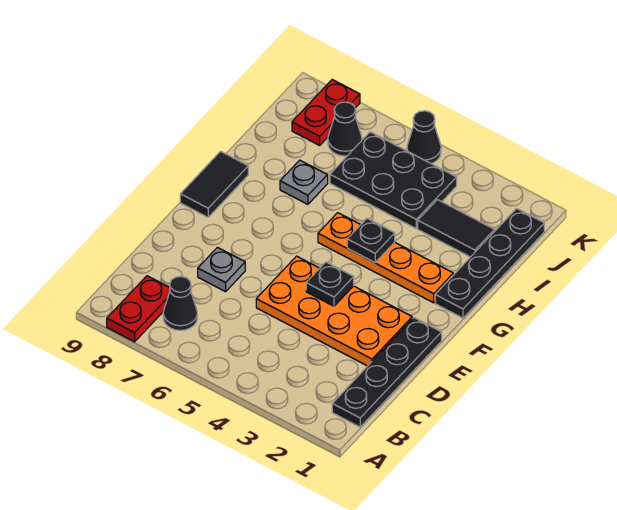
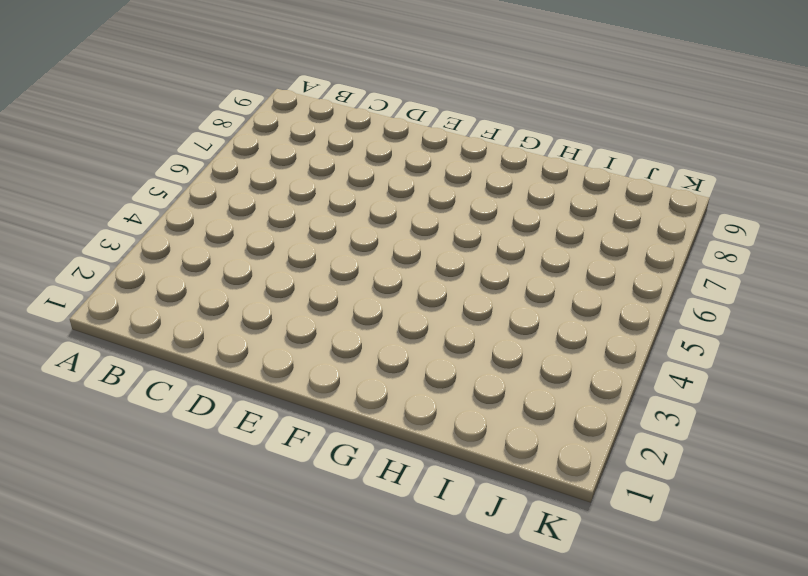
none -> red 1x2 plate [107,276,170,342]
none -> black 1x4 plate [332,318,442,427]
none -> black 1x1 cone [163,276,197,330]

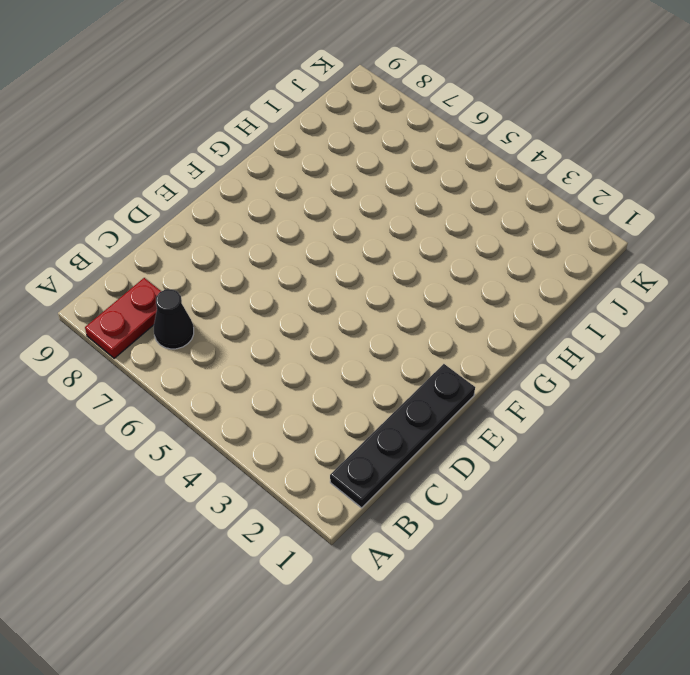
none -> orange 2x4 plate [256,256,412,366]
none -> grey 1x1 plate [198,247,245,292]
none -> black 1x2 tile [180,151,248,217]

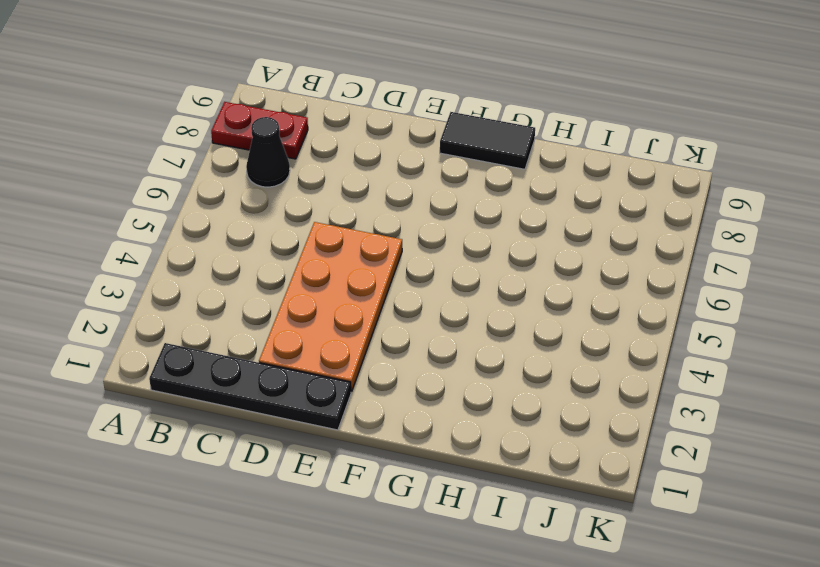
none -> grey 1x1 plate [198,247,245,292]
none -> black 1x4 plate [435,209,544,318]
none -> orange 1x4 plate [318,213,453,303]

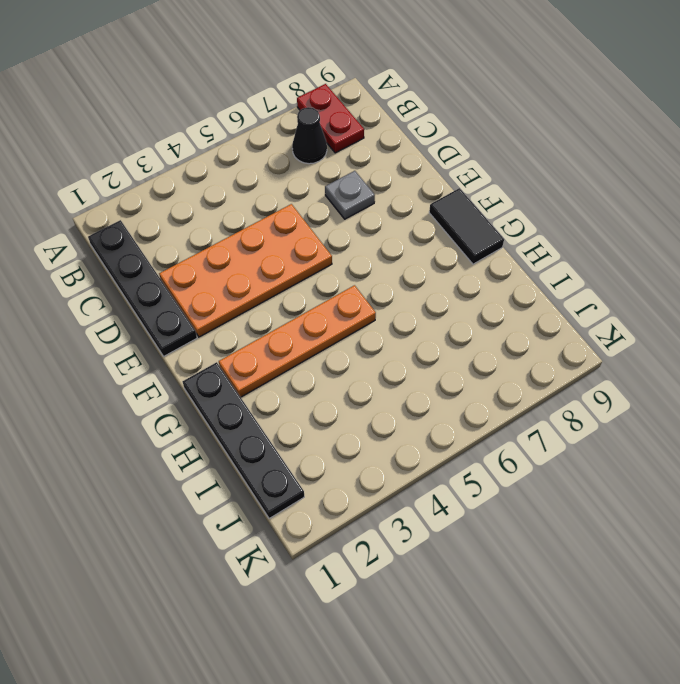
none -> grey 1x1 plate [280,160,328,204]
none -> black 1x2 tile [418,200,495,257]
none -> black 2x3 plate [330,132,457,228]

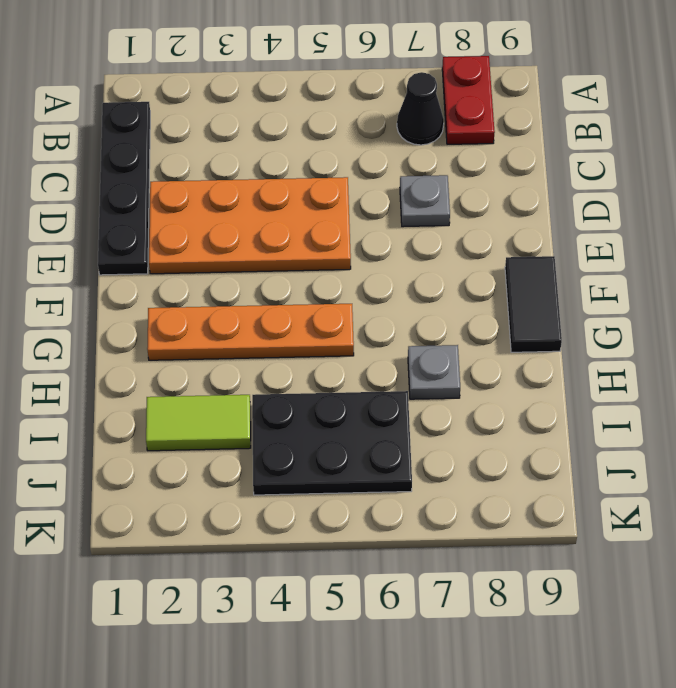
lime 1x2 tile [146,395,251,451] -> black 1x2 tile [418,200,495,257]
none -> black 1x4 plate [435,209,544,318]
none -> black 1x1 cone [328,102,362,156]
none -> red 1x2 plate [292,80,360,145]

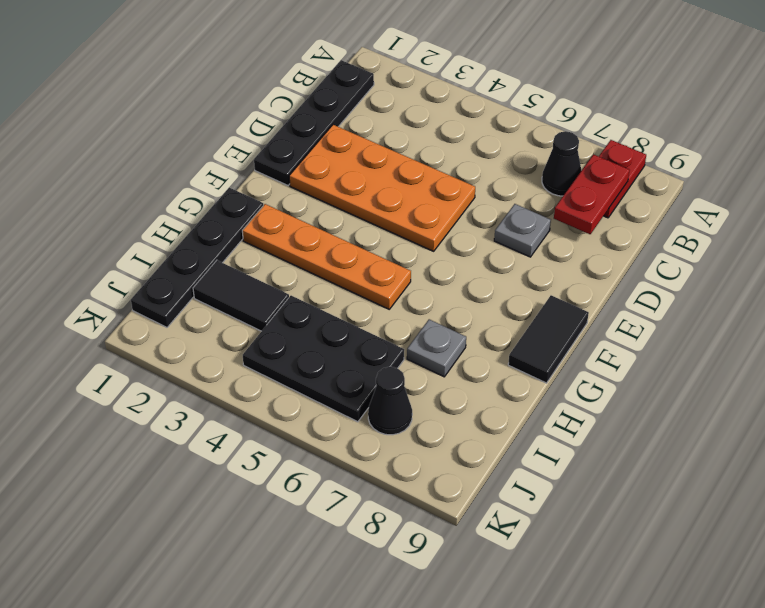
red 1x2 plate [554,154,630,234] -> red 1x2 plate moved to [292,80,360,145]
none -> black 1x1 cone [407,111,441,163]
none -> black 1x1 plate [306,262,354,306]
none -> black 1x1 plate [347,219,395,263]

